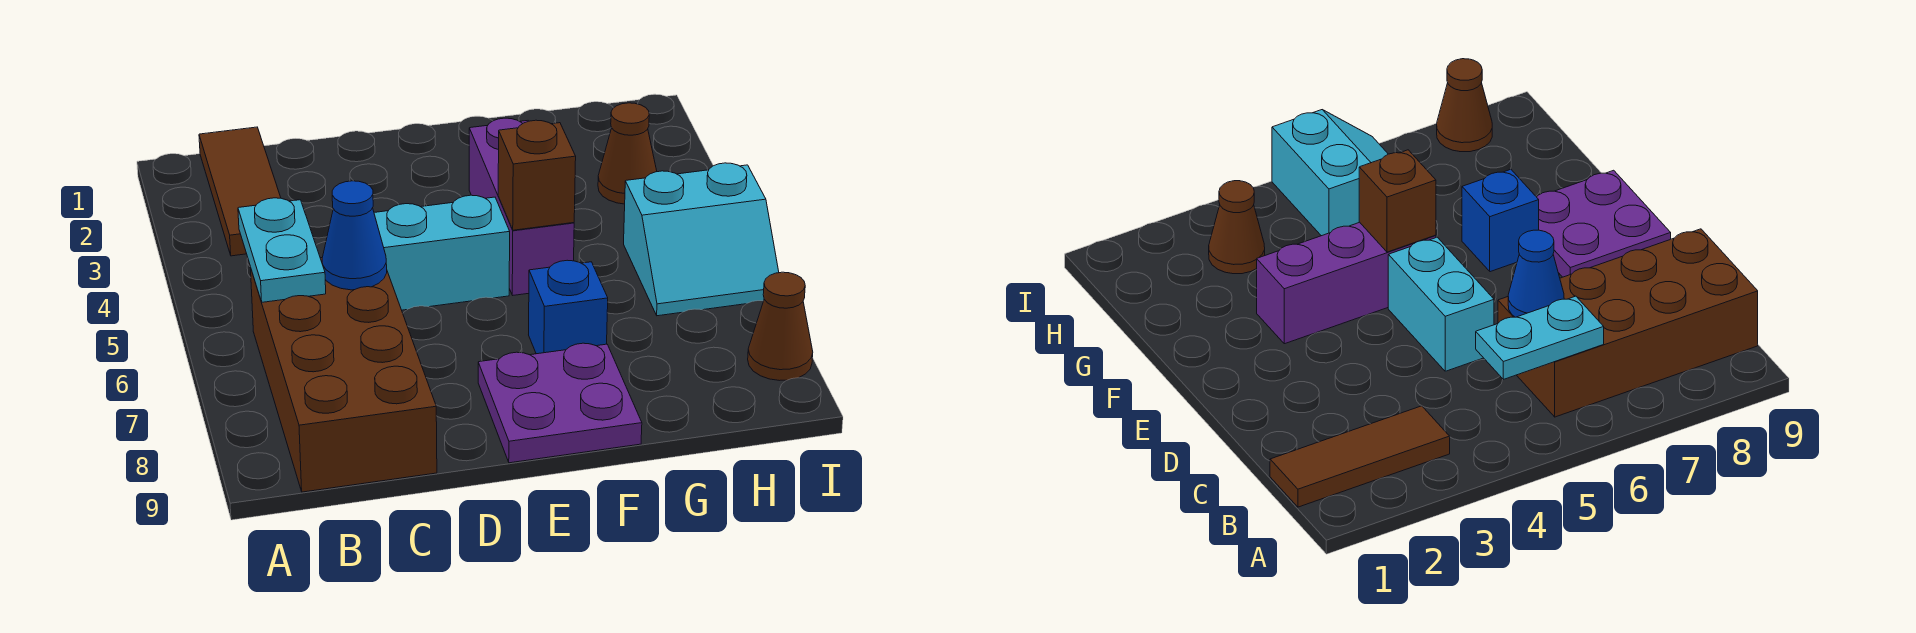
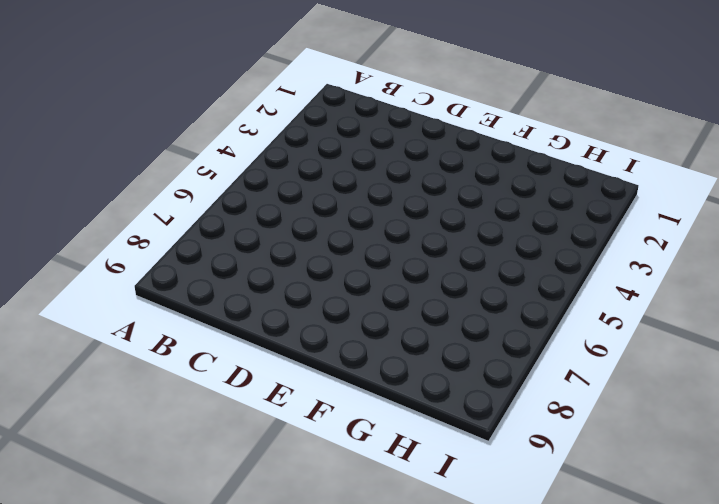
none -> brown 1x3 tile [199,127,281,256]
none -> brown 2x4 brick [250,258,437,492]
none -> cyan 1x2 brick [374,195,510,310]

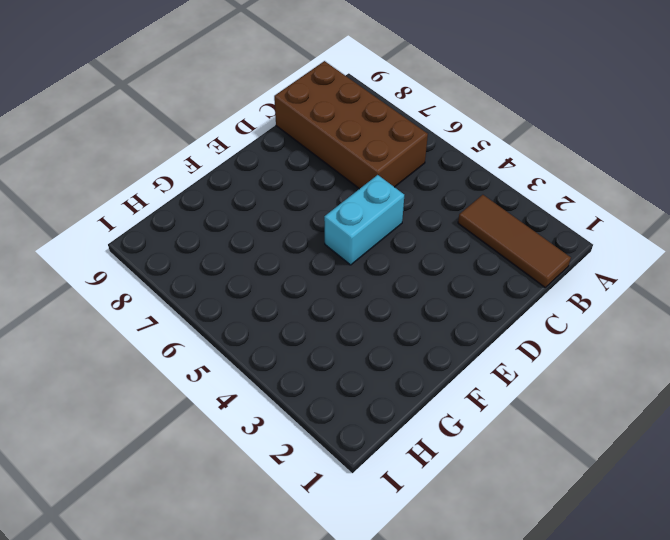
none -> purple 2x2 plate [478,343,642,463]
none -> purple 1x3 brick [469,118,574,295]
none -> blue 1x1 brick [529,260,608,354]

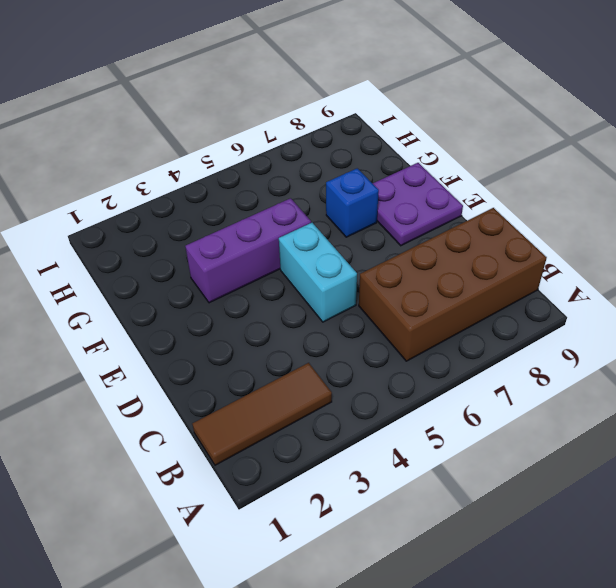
none -> brown 1x1 cone [598,103,657,204]
none -> cyan 2x2 slope [624,163,779,316]
none -> brown 1x1 cone [748,272,813,381]

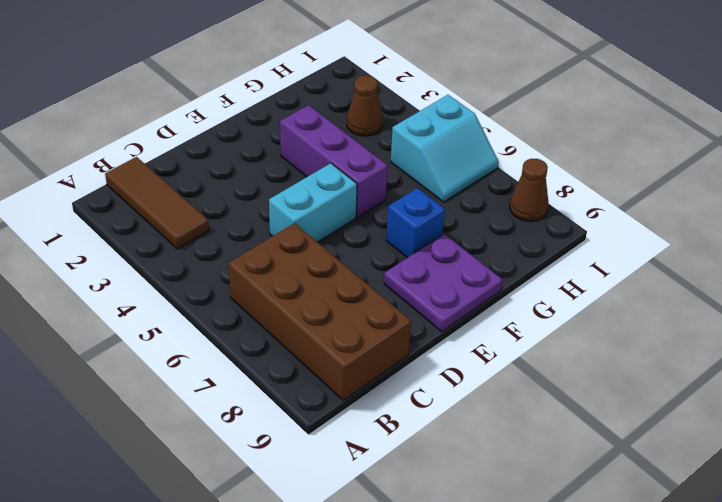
none -> cyan 1x2 plate [238,198,326,302]
none -> blue 1x1 cone [322,181,387,290]
none -> brown 1x1 brick [498,120,576,230]

